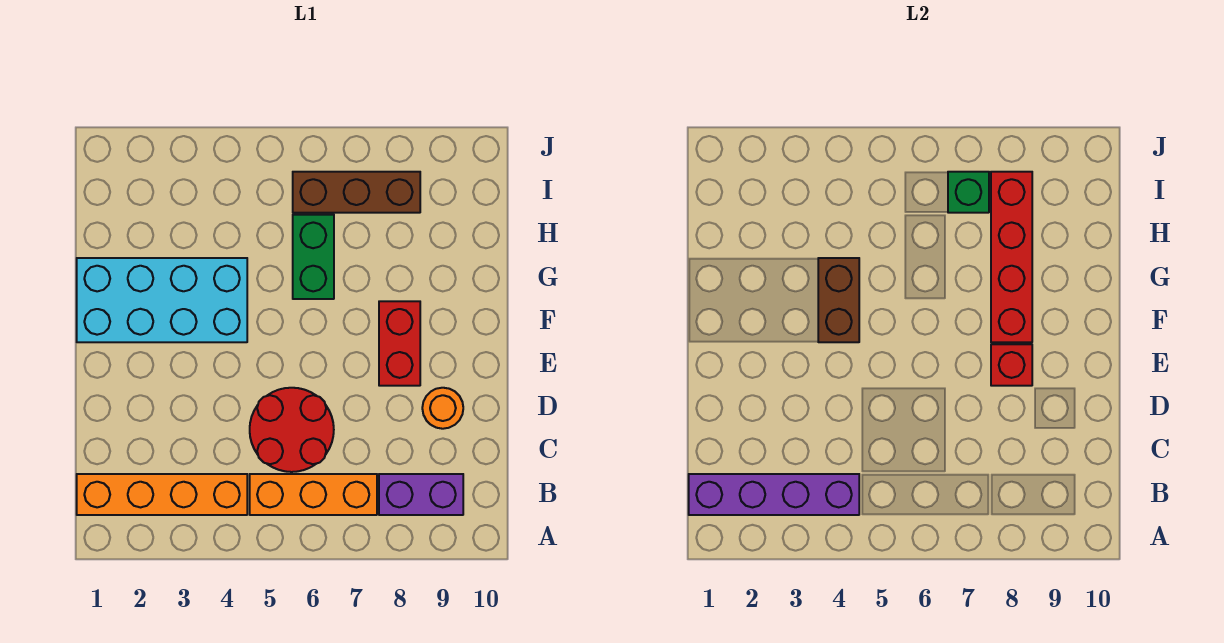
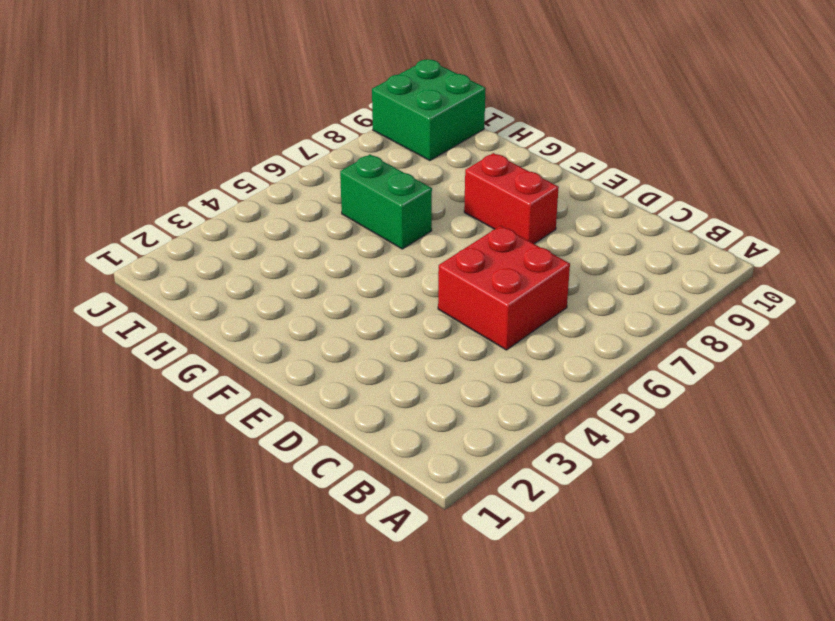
red 2x2 brick [438,226,570,350] -> red 2x2 round brick [250,388,334,472]
green 2x2 brick [372,59,486,161] -> none
none -> orange 1x4 brick [77,474,247,515]
none -> orange 1x3 brick [250,474,377,515]
none -> purple 1x2 brick [379,474,463,515]

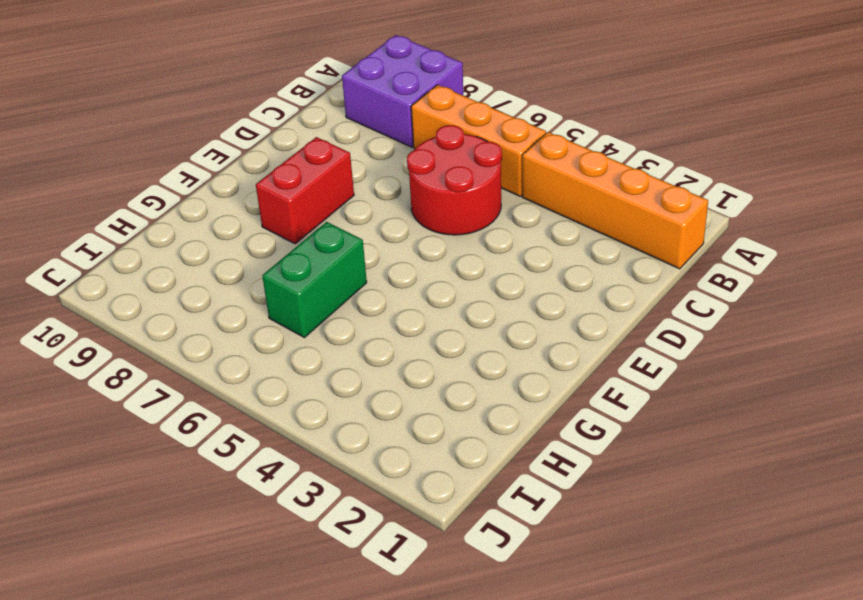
purple 2x2 brick [342,35,463,147] -> purple 1x2 brick [379,474,463,515]
none -> orange 1x1 round brick [422,388,463,429]
none -> cyan 2x4 brick [77,258,247,342]
none -> brown 1x3 brick [293,172,420,213]

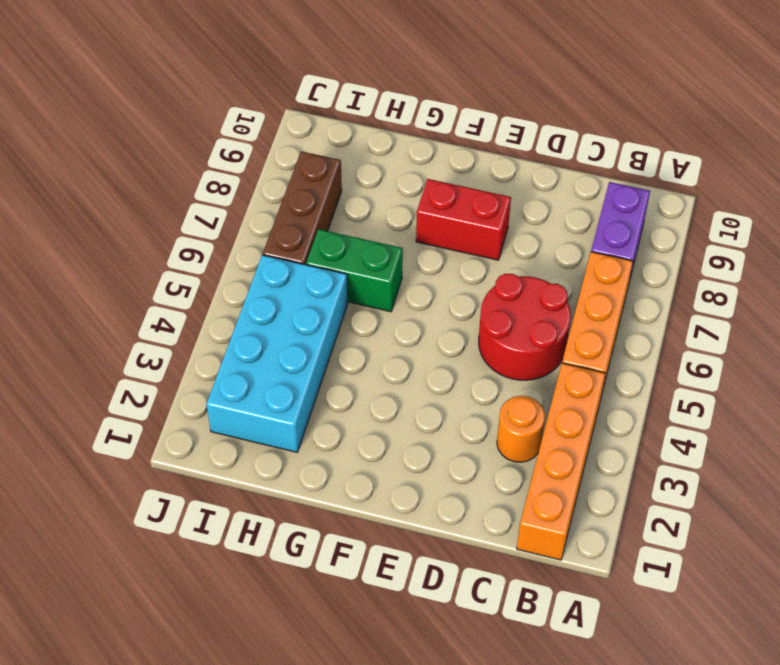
orange 1x1 round brick [497,396,545,462] -> orange 1x1 round brick moved to [422,388,463,429]
cyan 2x4 brick [206,255,348,452] -> cyan 2x4 brick moved to [77,258,247,342]
none -> purple 1x4 brick [689,474,859,515]
none -> red 1x1 brick [991,344,1032,386]
none -> brown 1x2 brick [818,258,859,342]

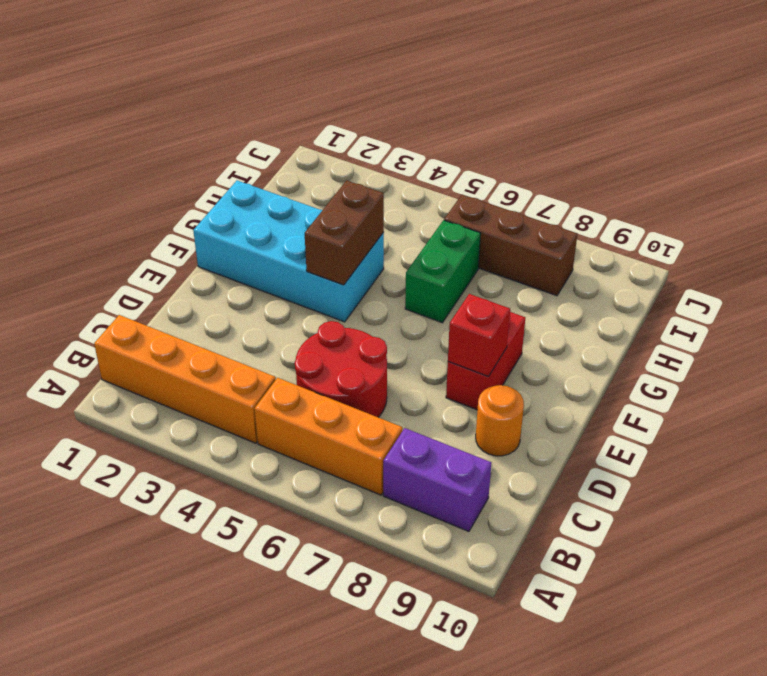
none -> purple 1x4 brick [689,474,859,515]
none -> red 1x4 brick [991,172,1032,342]
none -> green 1x1 brick [948,172,989,213]

